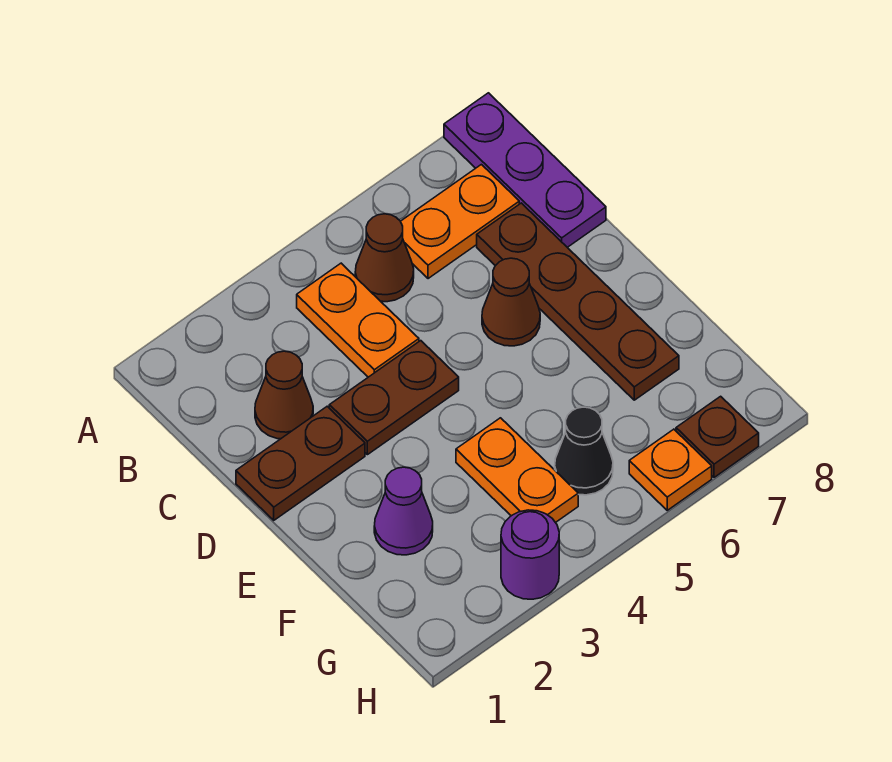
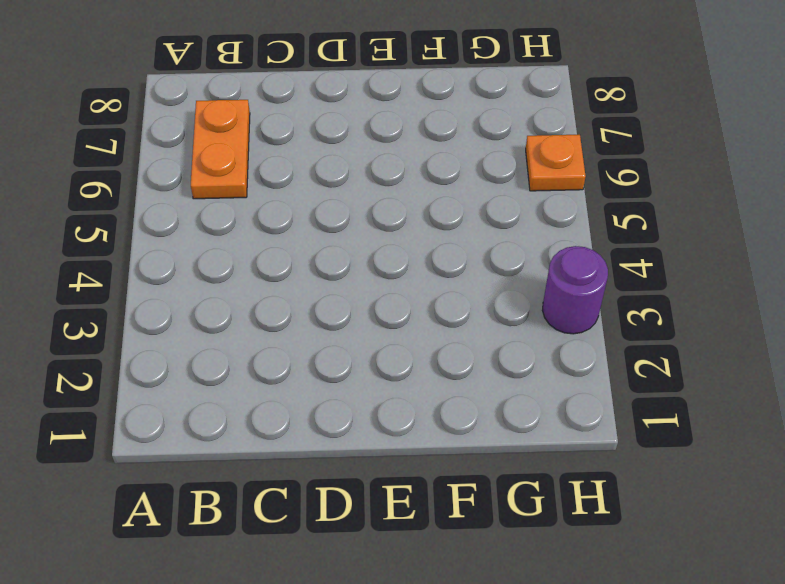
none -> purple 1x3 plate [444,93,606,247]
none -> orange 1x2 plate [297,263,419,377]
none -> brown 1x1 cone [355,214,414,302]

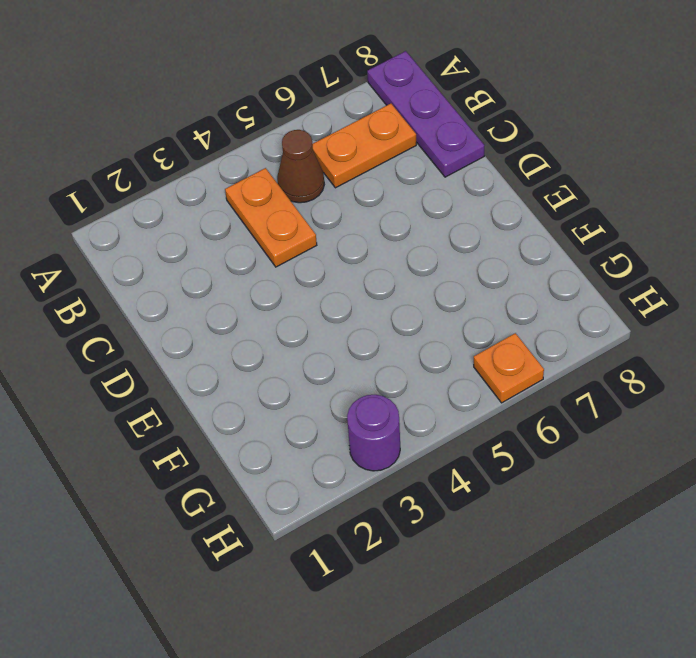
none -> brown 1x1 cone [255,351,313,439]
none -> brown 1x4 plate [477,203,679,400]
none -> brown 1x2 plate [236,406,365,520]

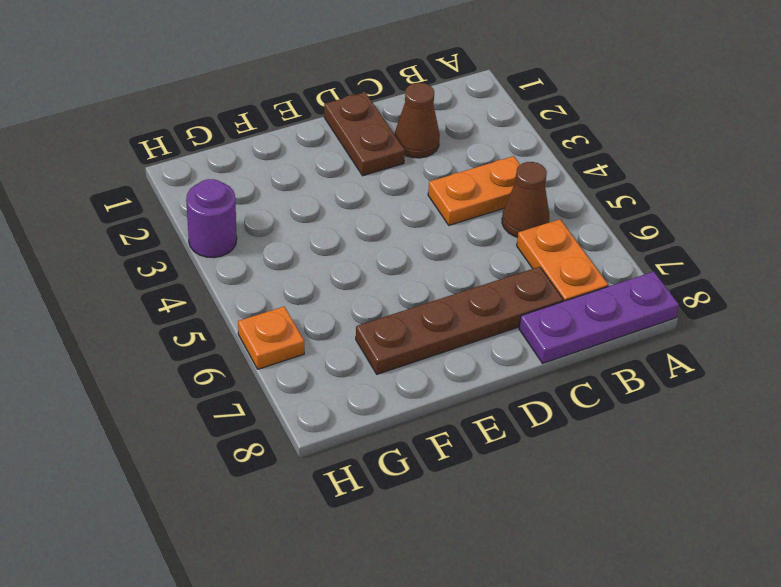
none -> brown 1x2 plate [329,341,459,455]
none -> brown 1x1 cone [482,258,540,346]
none -> purple 1x1 cone [374,467,433,555]

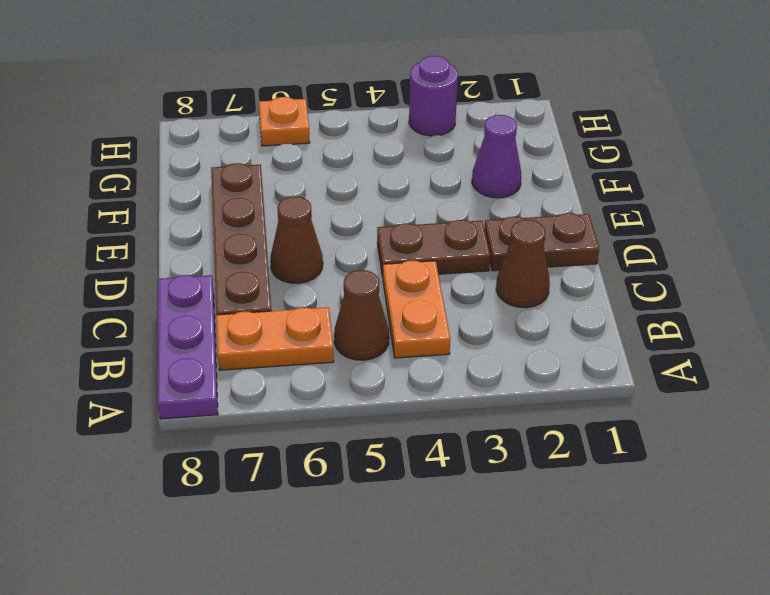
none -> orange 1x2 plate [456,418,578,523]
none -> black 1x1 cone [555,407,613,495]
none -> brown 1x1 plate [676,396,759,477]

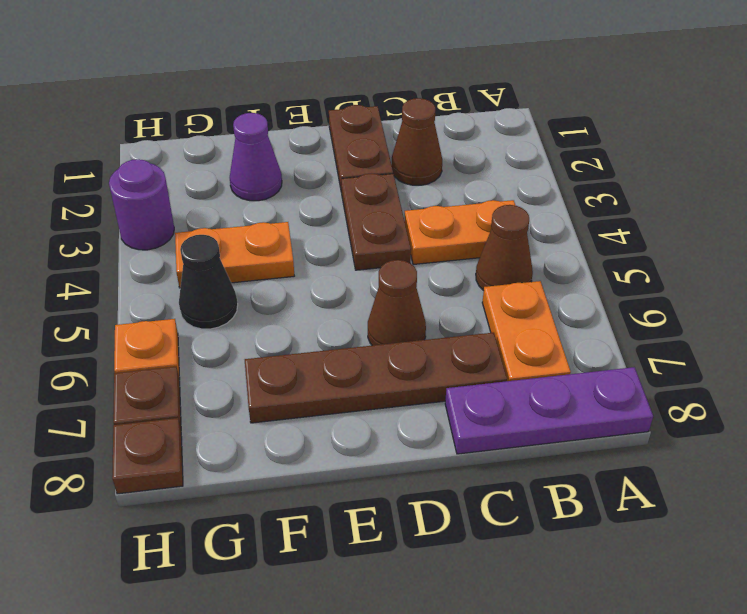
brown 1x1 plate [112,418,183,494] -> none

